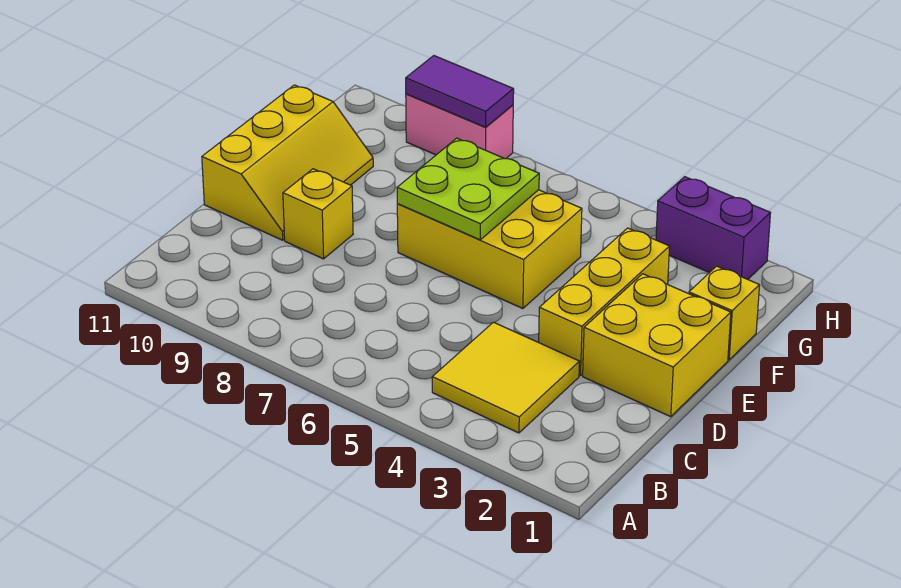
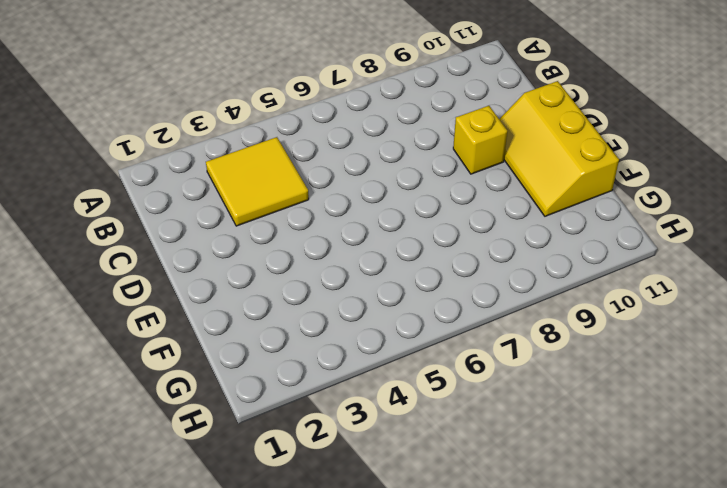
none -> yellow 2x2 brick [583,274,731,417]
none -> yellow 1x3 brick [539,228,670,376]

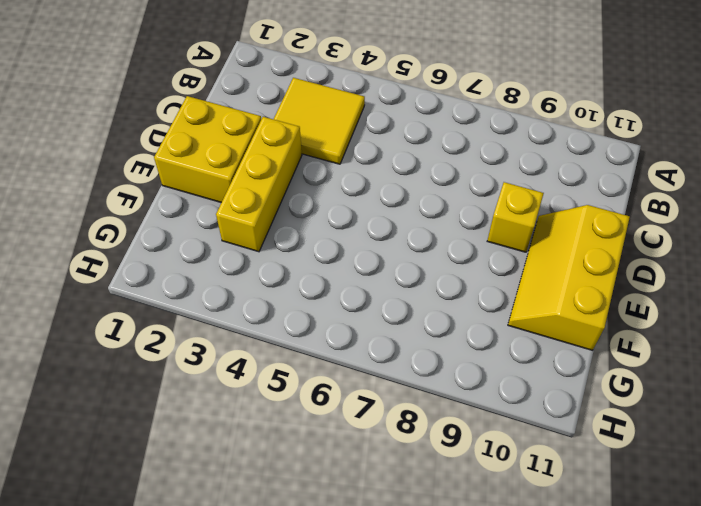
none -> yellow 2x3 brick [397,190,582,309]
none -> yellow 1x1 brick [689,266,760,360]

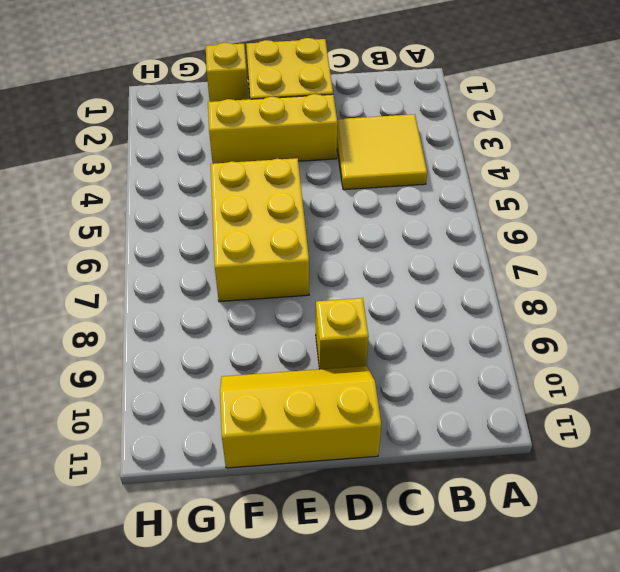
none -> purple 1x2 brick [656,177,770,279]
none -> pink 1x2 brick [406,94,513,159]

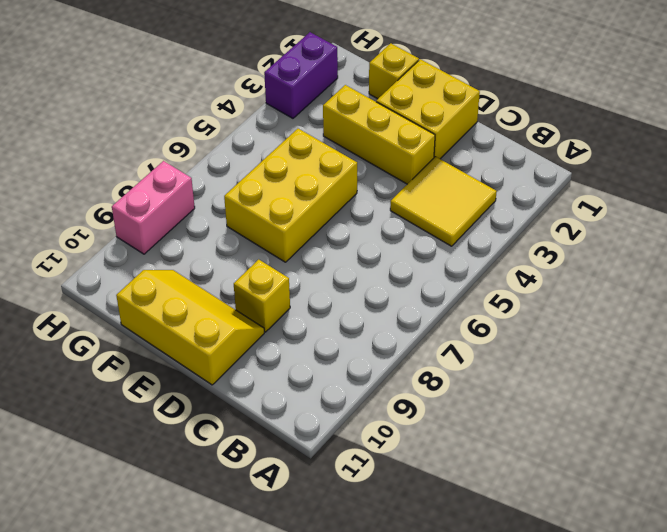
none -> lime 2x2 plate [397,138,539,240]
none -> purple 1x2 tile [406,56,514,127]

